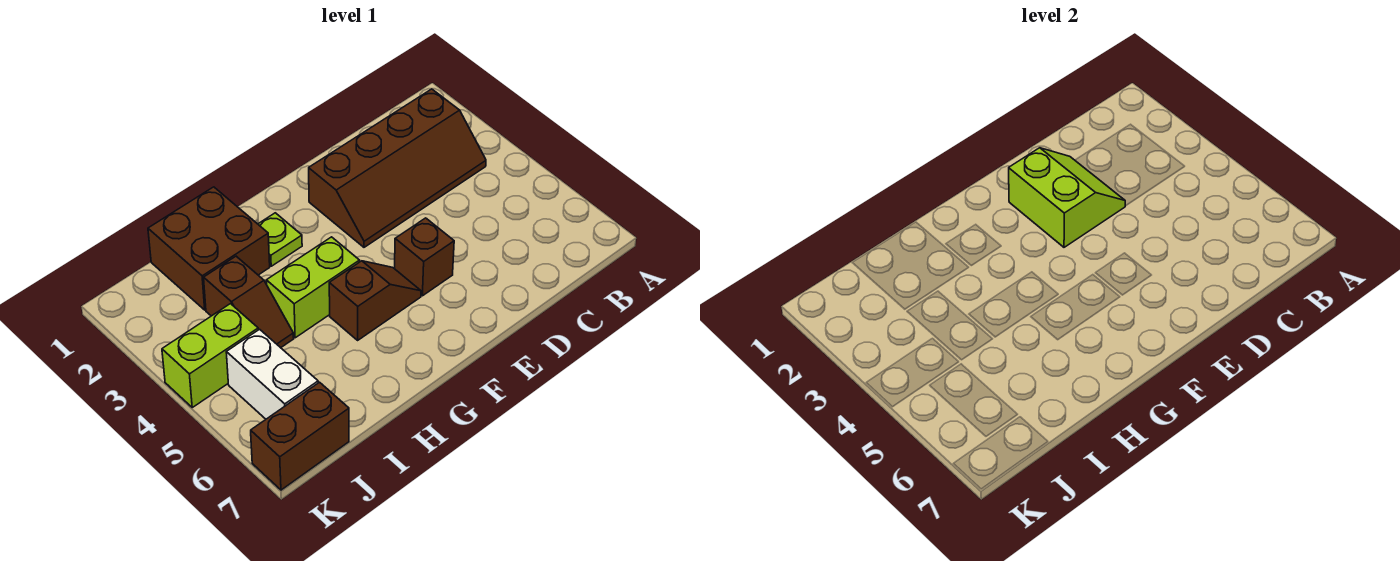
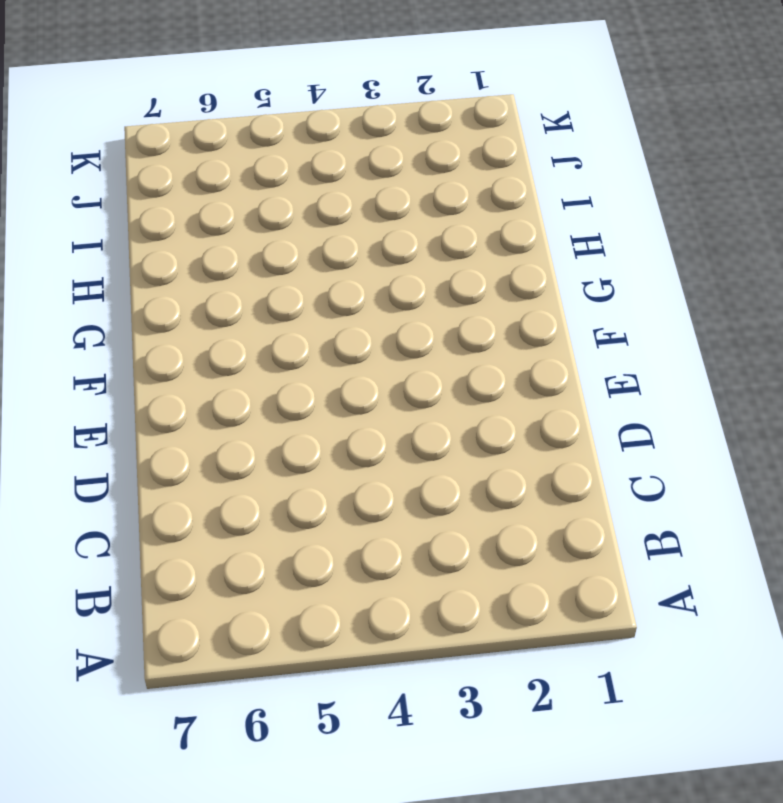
none -> brown 2x4 slope [309,89,486,247]
none -> brown 1x1 brick [395,218,454,296]

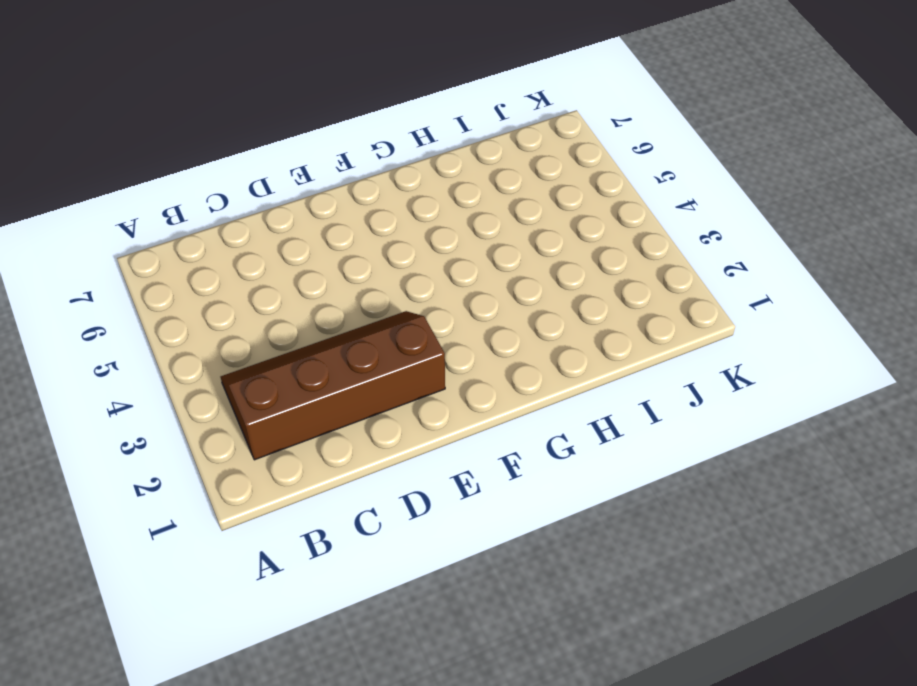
none -> brown 1x1 brick [395,218,454,296]
none -> brown 1x2 slope [329,261,421,340]

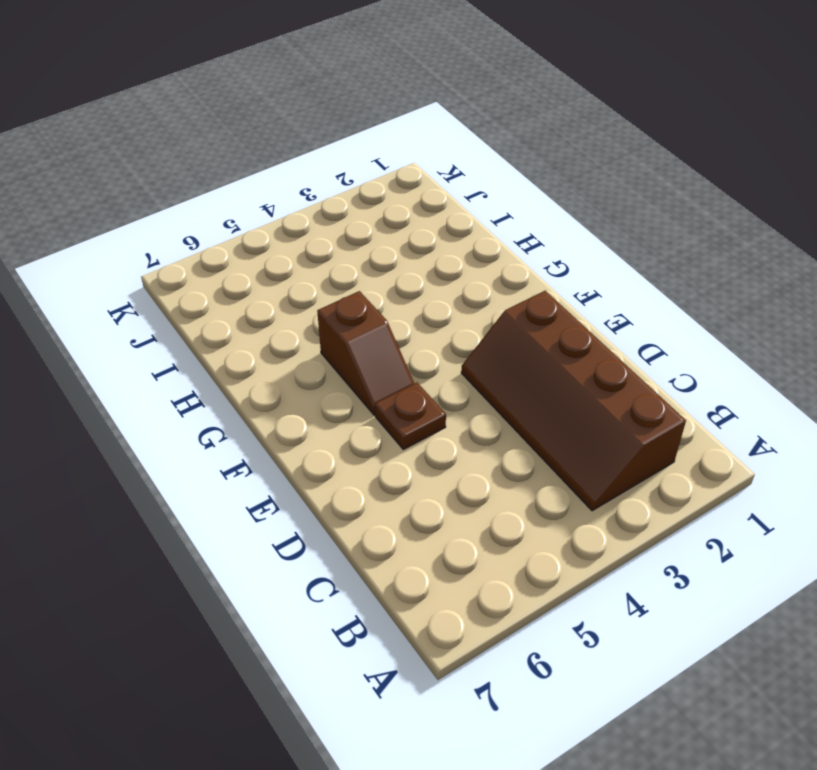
brown 1x1 plate [375,383,446,449] -> brown 1x1 brick [395,218,454,296]
none -> lime 1x1 plate [258,213,302,266]
none -> lime 1x2 brick [266,237,360,338]

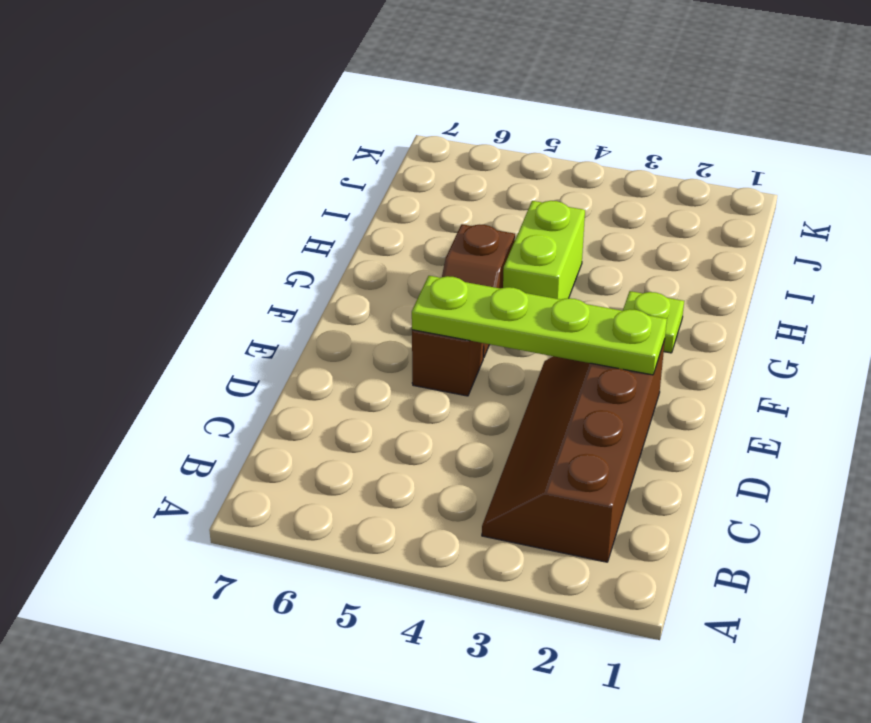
lime 1x4 plate [412,276,667,375] -> lime 2x2 slope [1009,148,1125,247]
none -> brown 2x2 brick [148,187,270,310]
none -> brown 1x2 slope [204,256,294,348]

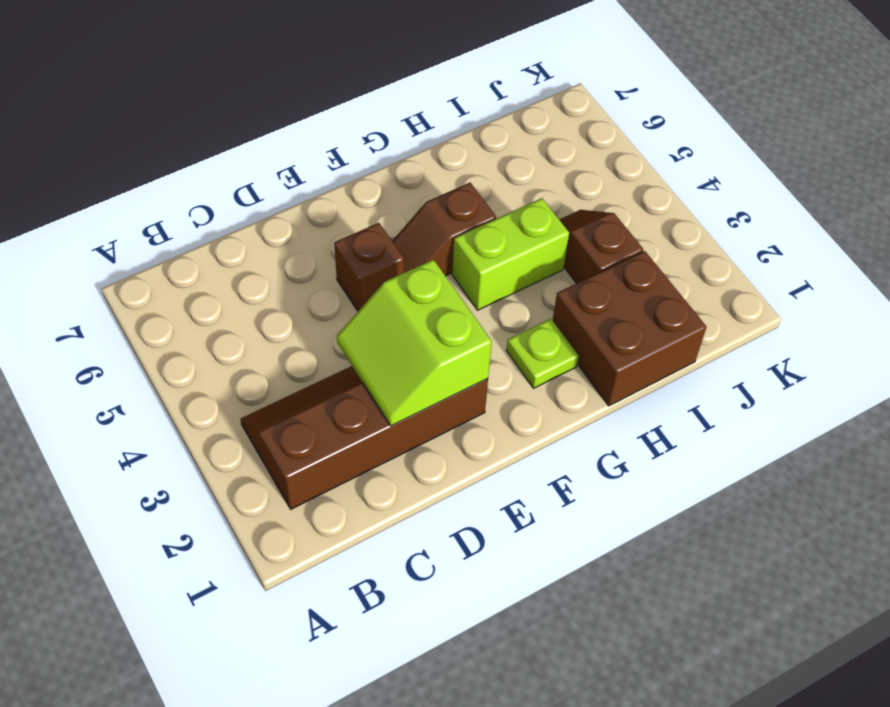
none -> lime 1x2 brick [162,304,258,407]
none -> white 1x2 brick [226,329,318,419]

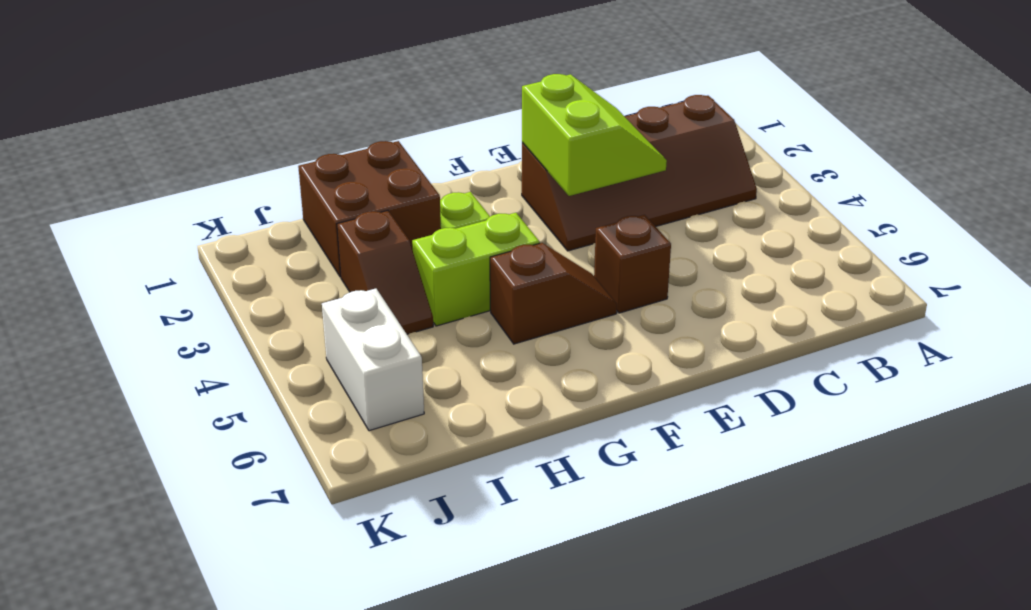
none -> lime 1x2 brick [162,304,258,407]
none -> brown 1x2 brick [251,382,349,490]

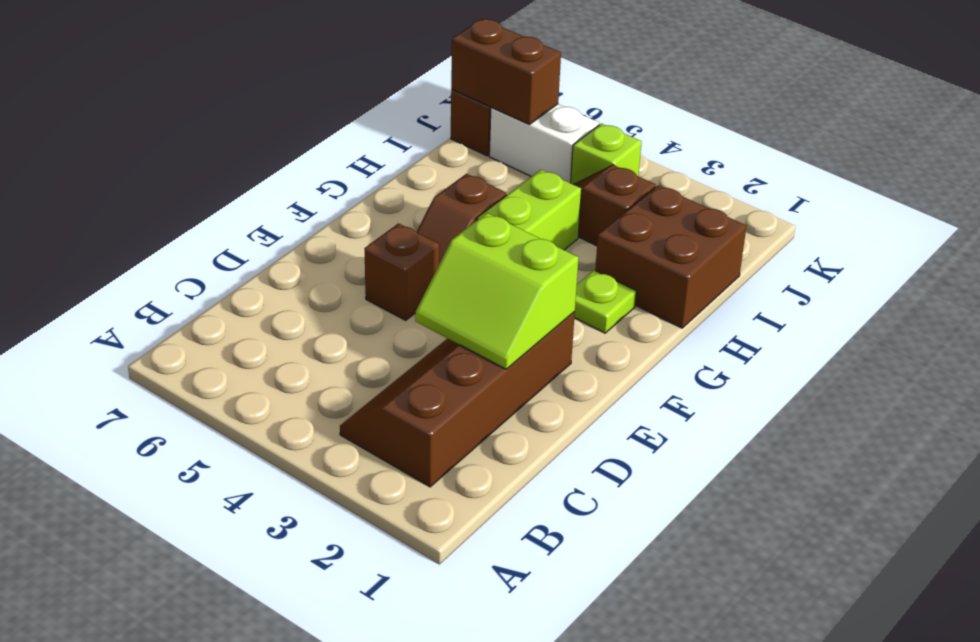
lime 1x1 brick [571,124,642,185] -> lime 1x2 brick [162,304,258,407]
brown 1x2 brick [451,19,561,124] -> none

